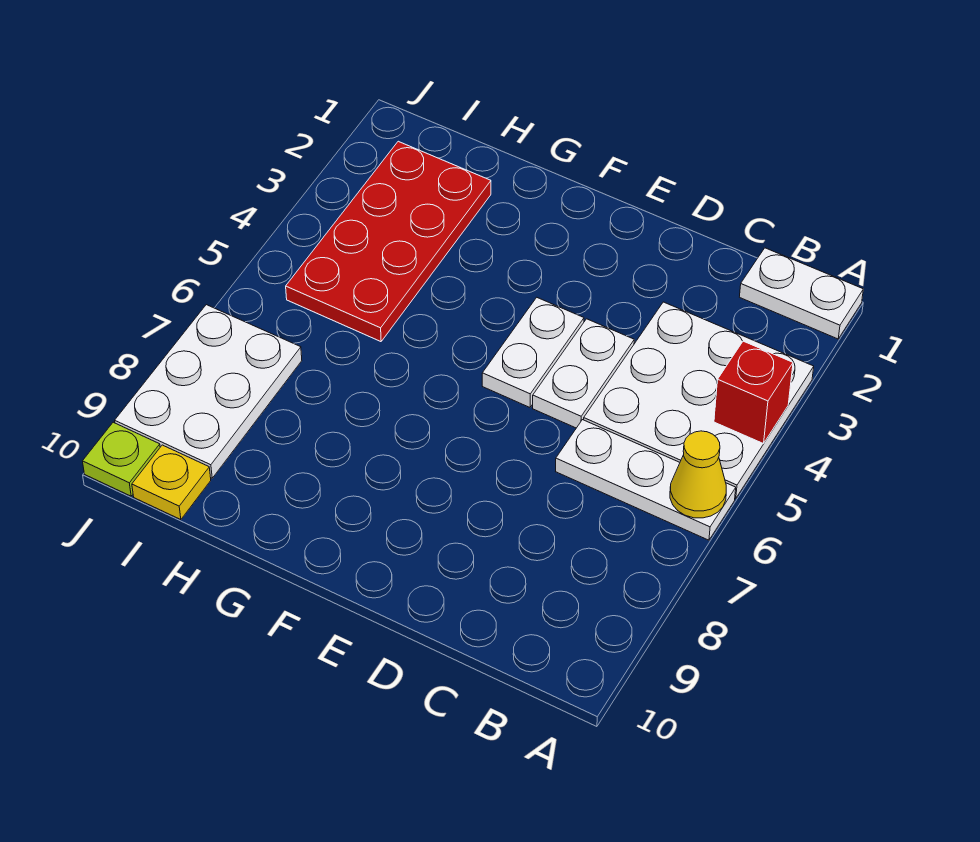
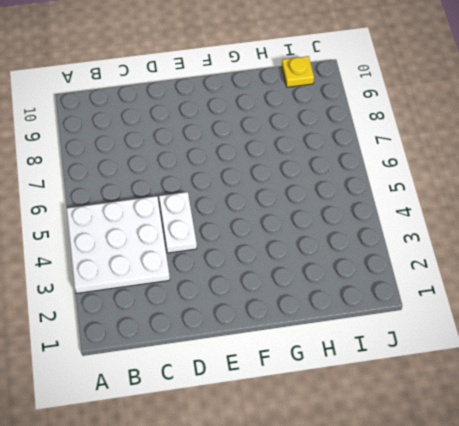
none -> white 1x2 plate [740,248,863,339]
none -> white 1x3 plate [556,420,736,540]

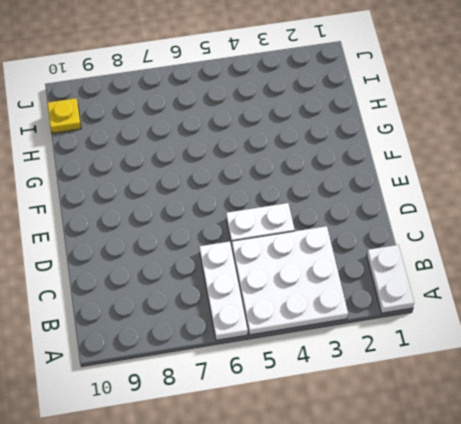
none -> white 1x2 plate [482,298,584,407]
none -> red 2x4 plate [286,141,491,342]

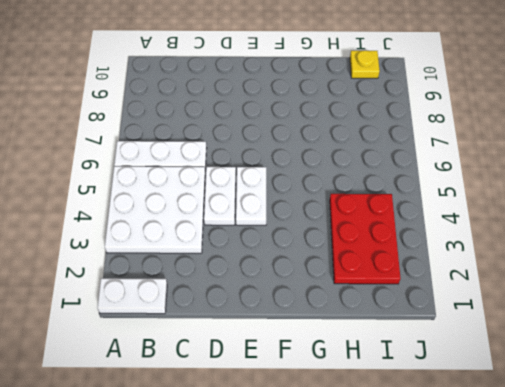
red 2x3 plate [330,194,401,284] -> red 2x4 plate [286,141,491,342]
none -> white 2x3 plate [115,305,302,478]
none -> lime 1x1 plate [83,422,160,496]

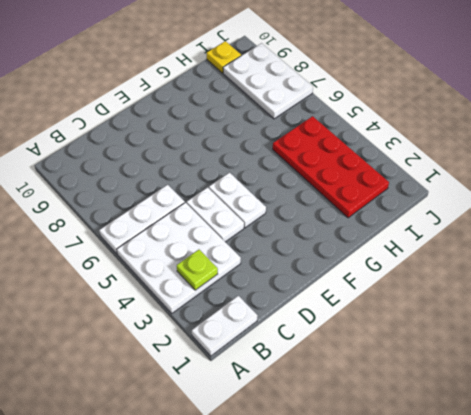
lime 1x1 plate [177,250,218,290] -> lime 1x1 plate moved to [83,422,160,496]
none -> red 1x1 brick [714,341,793,444]
none -> yellow 1x1 cone [670,431,726,518]

